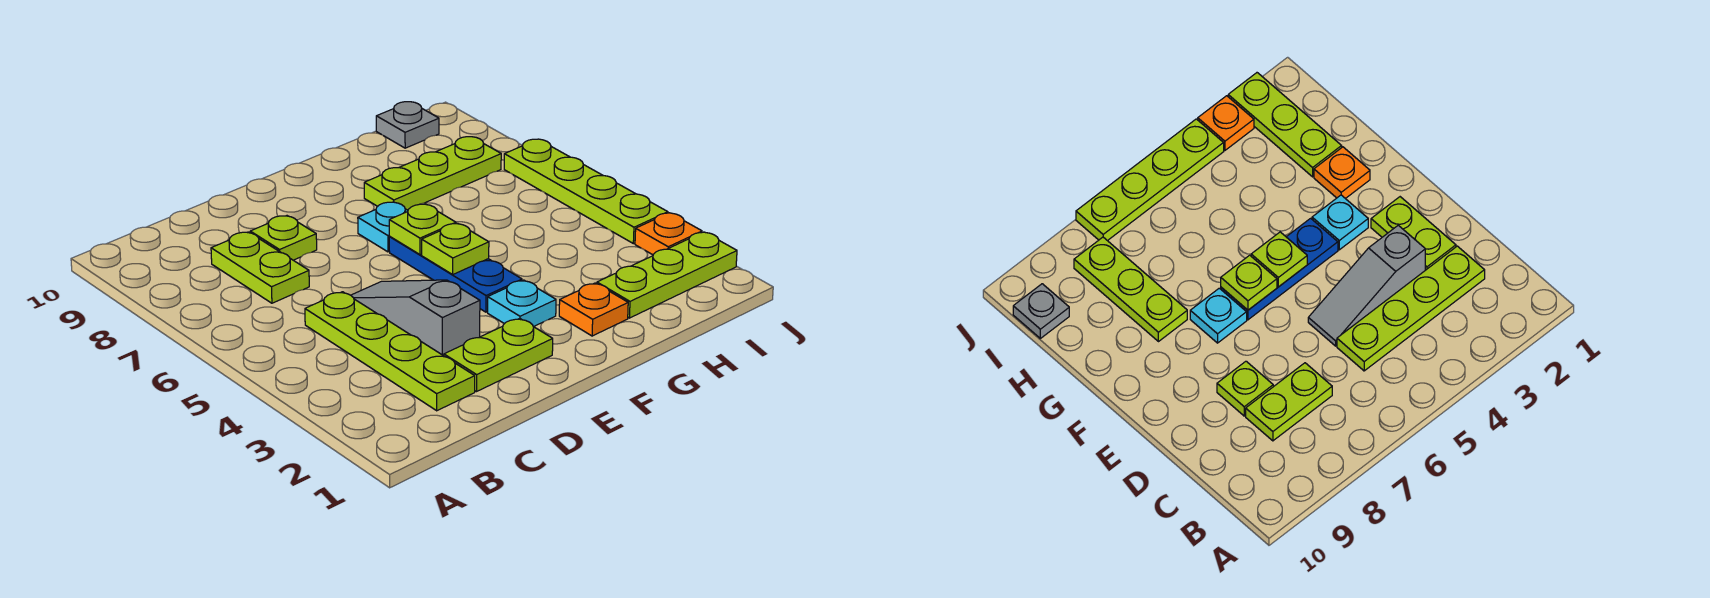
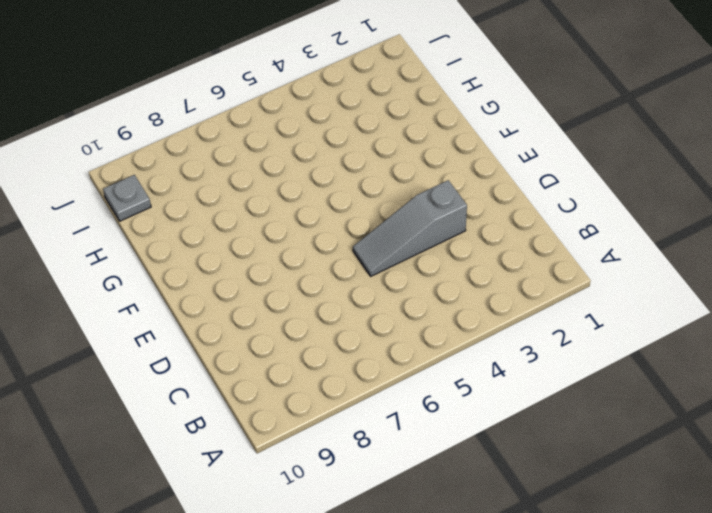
none -> lime 1x4 plate [305,292,475,411]
none -> lime 1x2 plate [211,232,309,303]
none -> lime 1x2 plate [444,318,553,391]

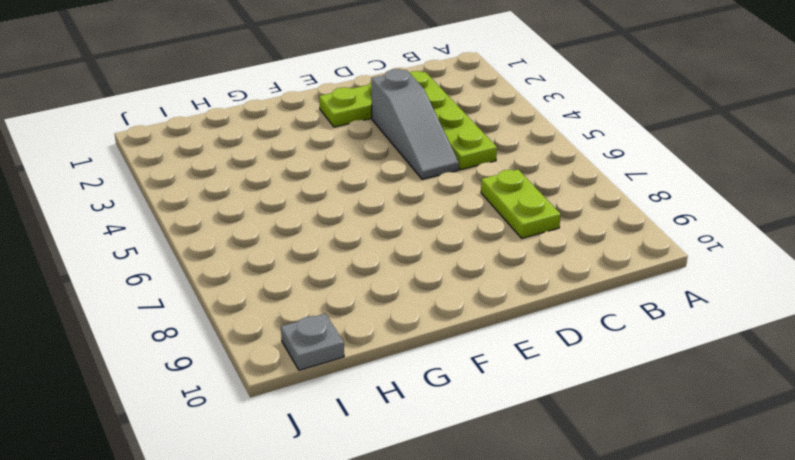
none -> lime 1x1 plate [250,216,317,260]
none -> cyan 1x1 plate [488,280,556,327]
none -> blue 1x3 plate [389,237,522,312]

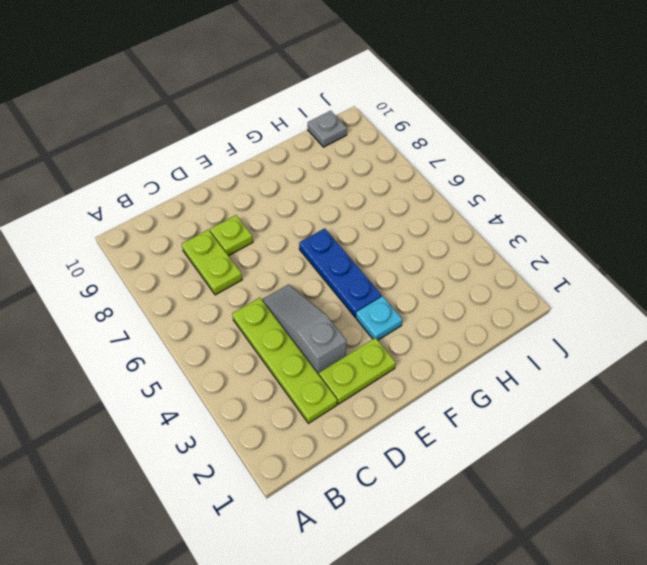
none -> cyan 1x1 plate [358,202,408,252]
none -> orange 1x1 plate [559,283,628,336]
none -> lime 1x3 plate [364,137,501,210]

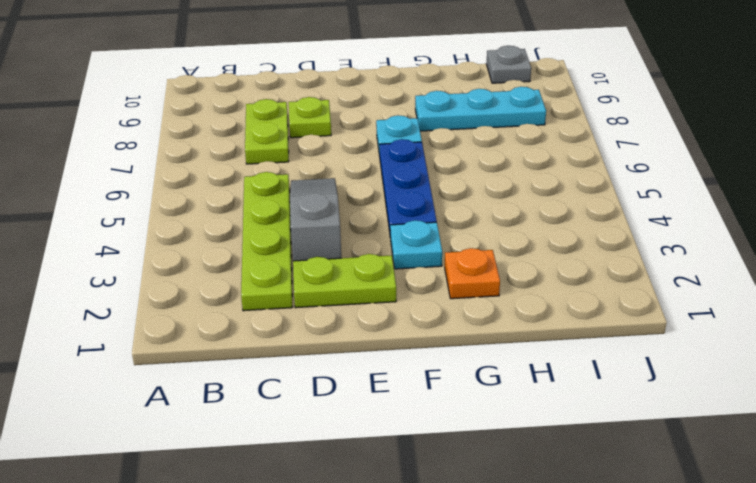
cyan 1x3 plate [415,87,546,131] -> lime 1x3 plate [364,137,501,210]
none -> lime 1x3 plate [597,232,737,318]
none -> orange 1x1 plate [635,213,702,255]
none -> lime 1x4 plate [504,139,668,244]

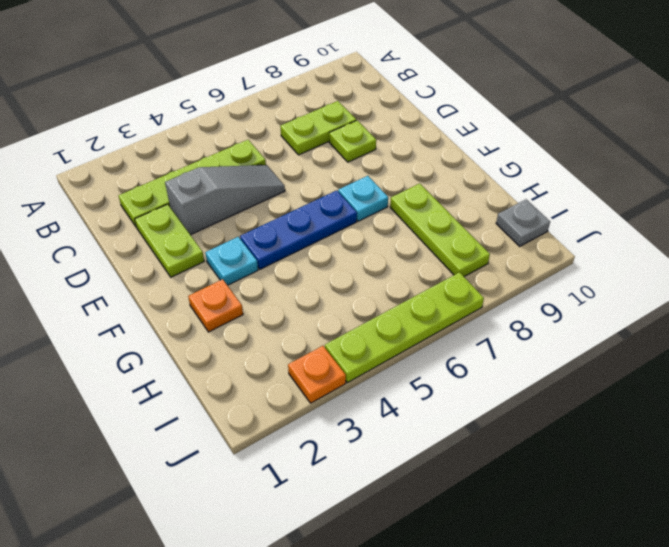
none -> lime 1x3 plate [597,232,737,318]
none -> lime 1x1 plate [422,223,489,274]
none -> lime 1x1 plate [389,204,456,255]

